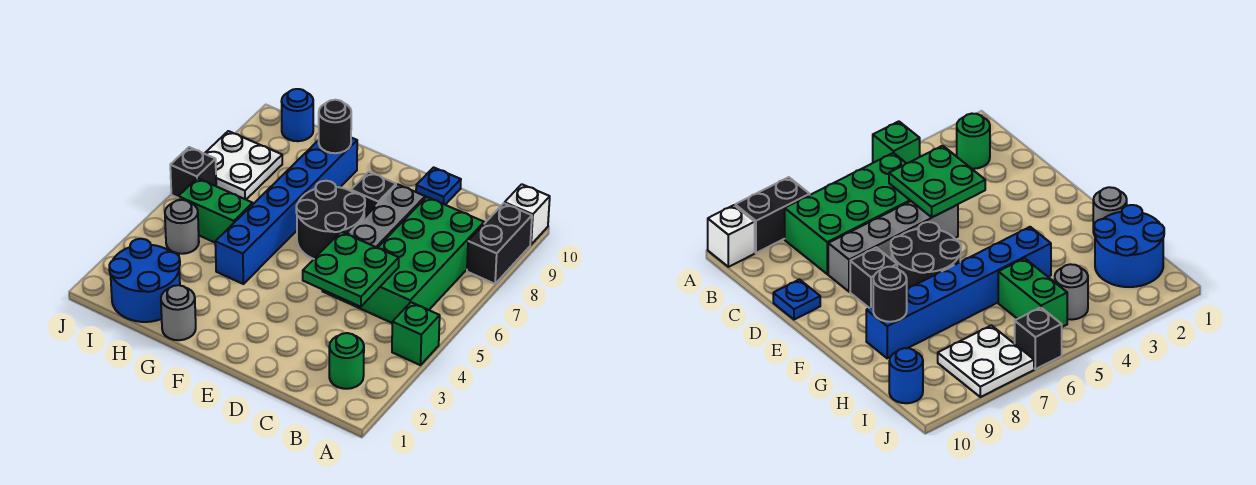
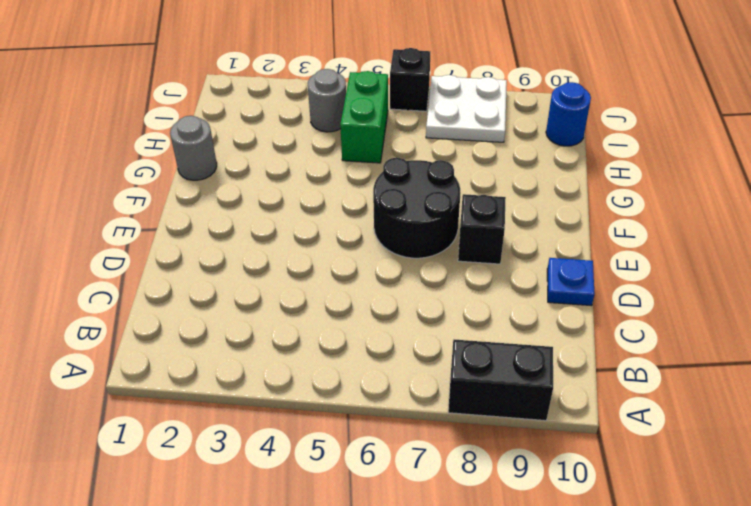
none -> green 1x1 brick [392,302,440,365]
none -> white 1x1 brick [505,184,550,245]
none -> green 1x1 round brick [329,333,364,389]

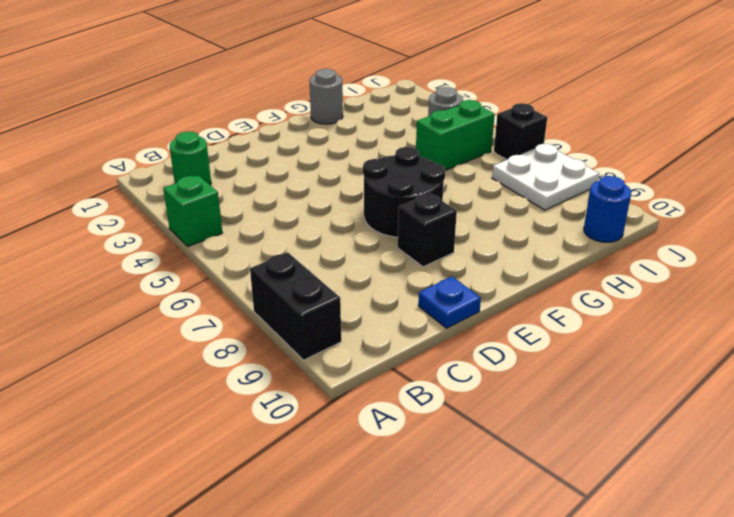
none -> white 1x1 brick [505,184,550,245]
none -> green 2x4 brick [352,197,484,323]
none -> grey 1x4 brick [322,184,425,304]

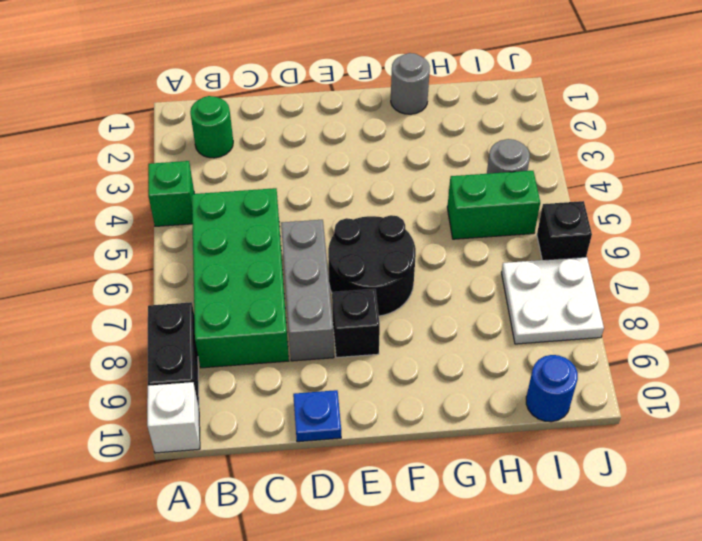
grey 1x3 brick [281,220,334,361] -> grey 1x4 brick [322,184,425,304]
none -> blue 1x6 brick [215,138,357,284]
none -> blue 2x2 round brick [109,239,180,322]
none -> green 2x2 plate [303,232,399,307]

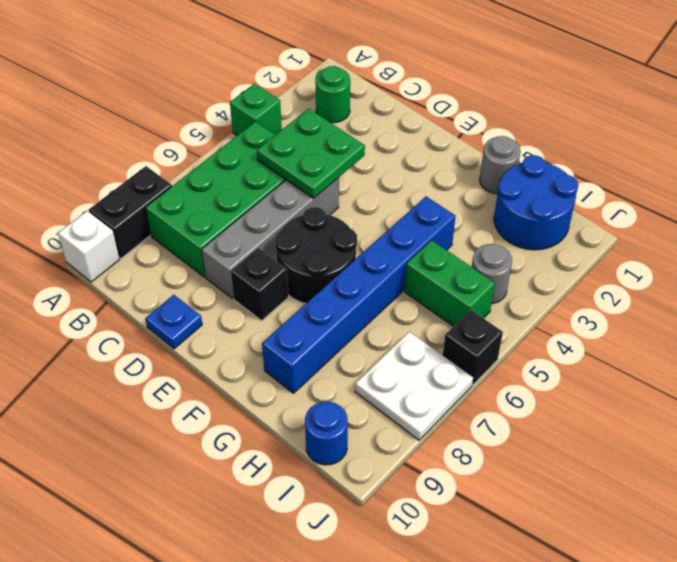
none -> black 1x1 round brick [319,100,351,153]

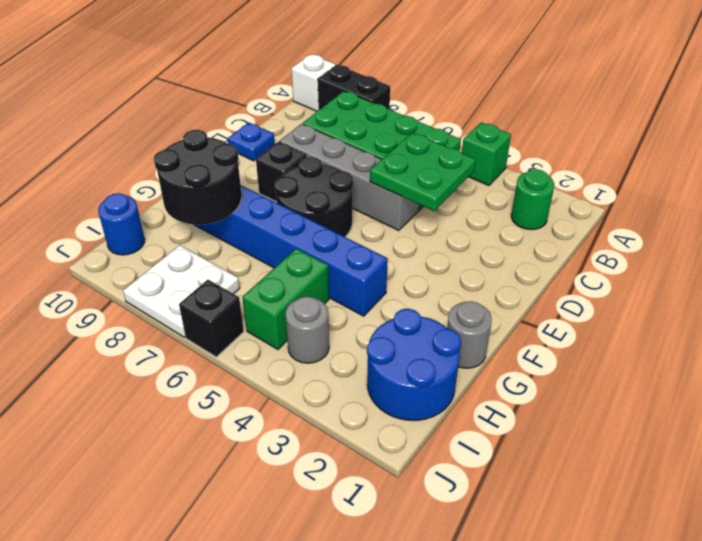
black 2x2 round brick [154,130,242,225] -> black 1x1 round brick [319,100,351,153]

